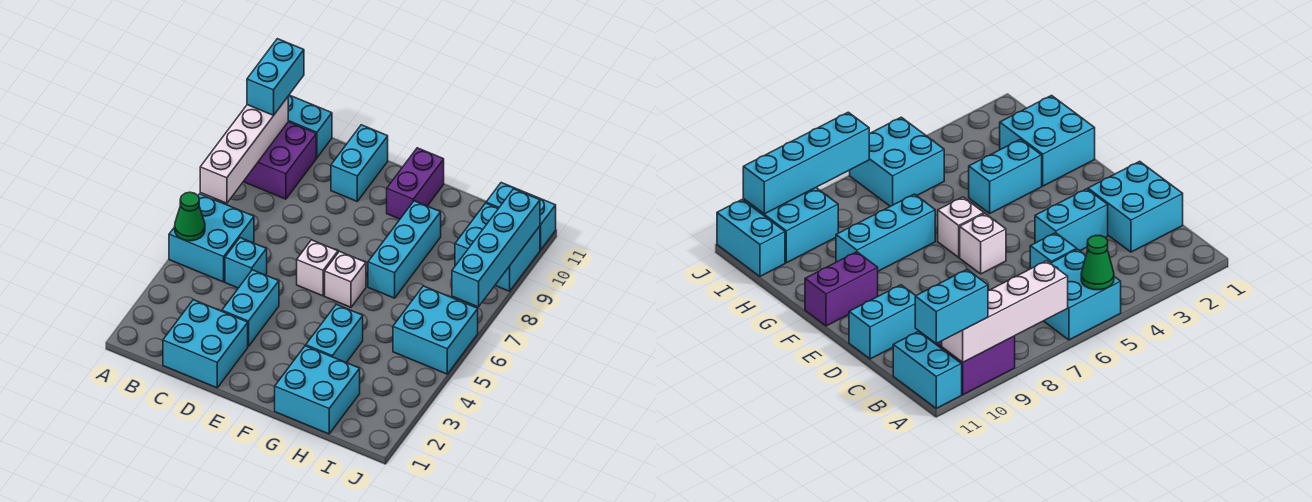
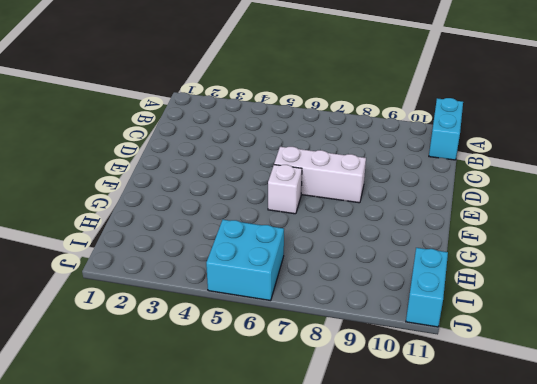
white 1x3 brick [274,147,366,203] -> white 1x1 brick [297,240,338,296]
none -> cyan 2x2 brick [169,194,254,282]
none -> purple 2x2 brick [243,122,316,199]
none -> cyan 2x2 brick [163,300,248,388]

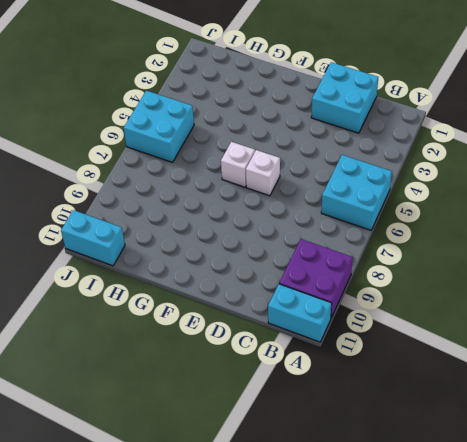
none -> cyan 1x1 brick [225,238,267,288]
none -> cyan 1x2 brick [222,270,279,347]
none -> cyan 1x2 brick [331,125,388,201]

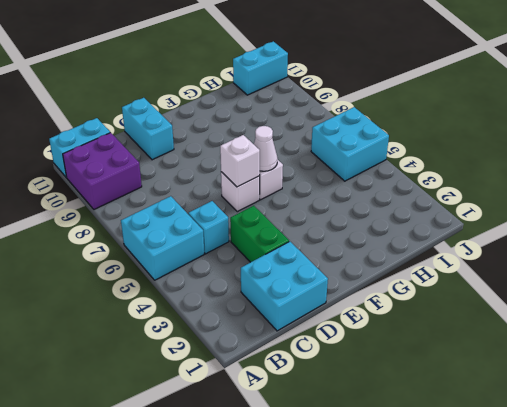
green 1x2 brick [230,206,289,262] -> cyan 1x2 brick [222,270,279,347]
white 1x1 brick [220,135,260,187] -> none
white 1x1 cone [254,126,278,171] -> none
none -> purple 1x2 brick [387,148,444,219]
none -> cyan 2x2 brick [275,346,360,434]
none -> cyan 1x2 brick [306,304,363,363]

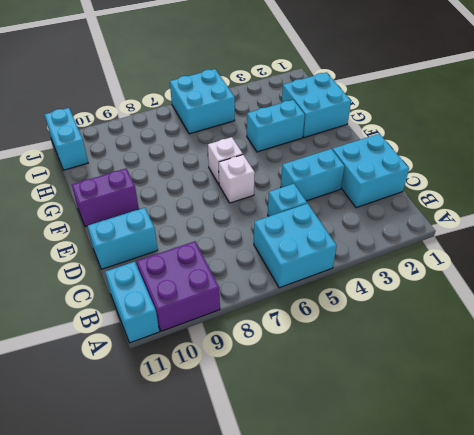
none -> cyan 1x3 brick [368,201,441,298]
none -> cyan 2x2 brick [455,203,540,291]
none -> green 1x1 cone [175,192,205,241]

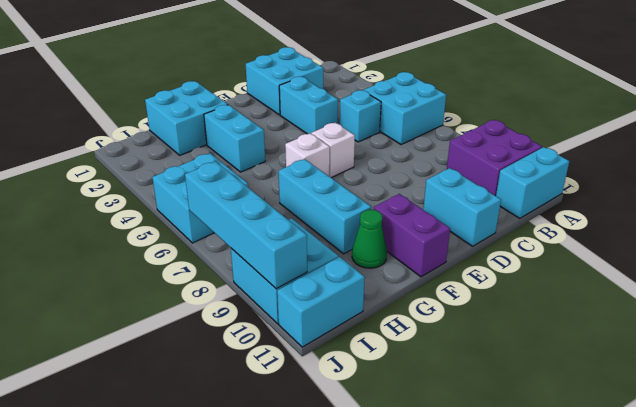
green 1x1 cone [352,210,387,268] -> green 1x1 cone moved to [175,192,205,241]
none -> white 1x4 brick [200,97,288,203]
none -> cyan 1x2 brick [247,39,304,116]

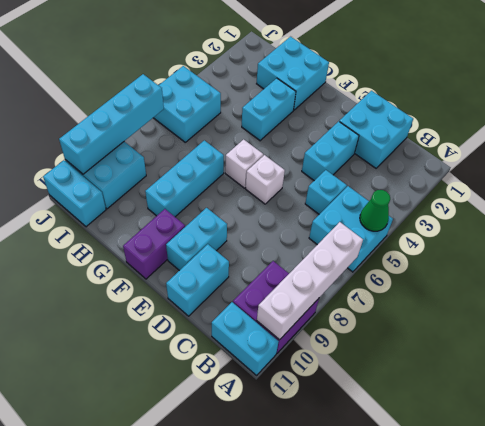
cyan 1x2 brick [166,208,227,271] -> cyan 1x2 brick moved to [247,39,304,116]

